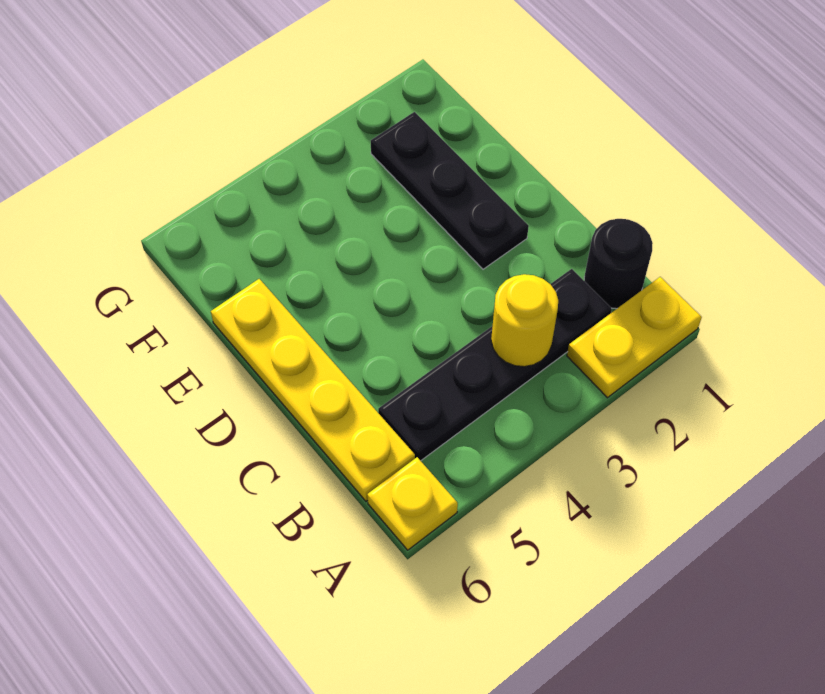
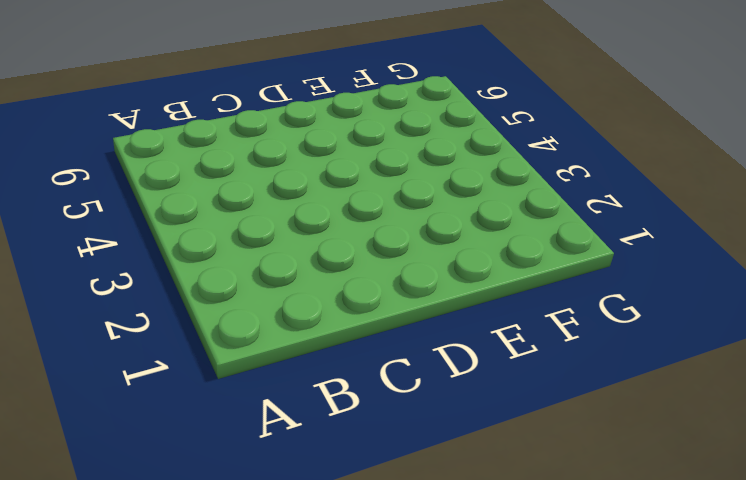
none -> yellow 1x2 plate [567,277,702,398]
none -> yellow 1x1 plate [367,457,458,550]

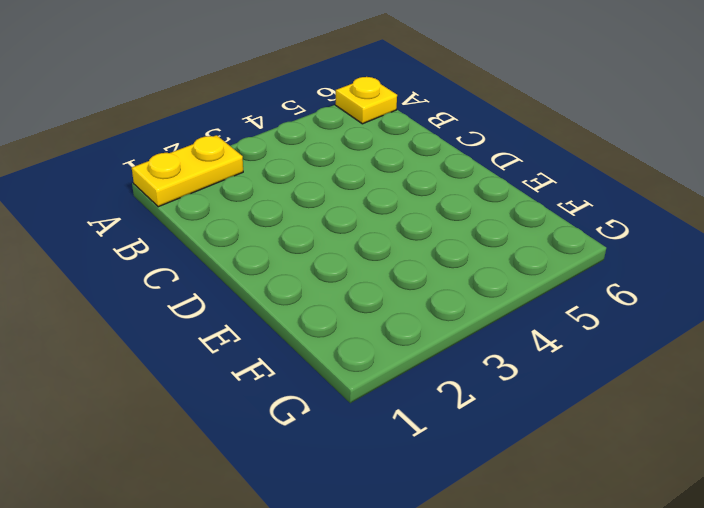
none -> black 1x1 round brick [584,219,653,309]
none -> black 1x4 plate [378,269,612,461]

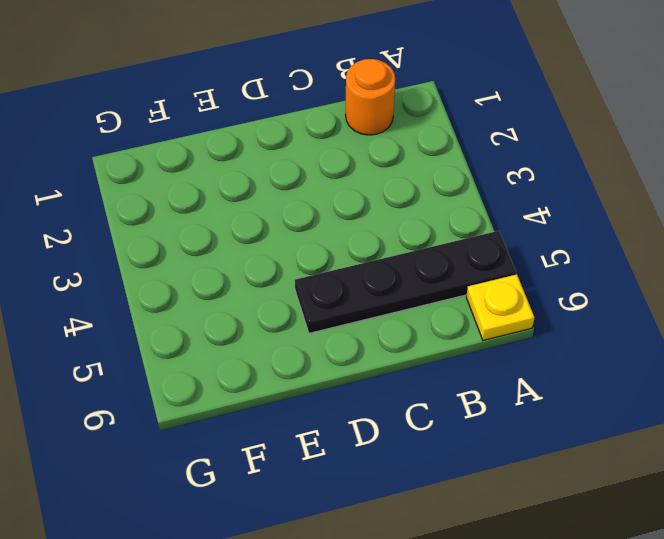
black 1x4 plate [295,231,516,333] -> black 1x4 plate turned to [378,269,612,461]
orange 1x1 round brick [345,59,395,135] -> black 1x1 round brick [584,219,653,309]
none -> yellow 1x2 plate [567,277,702,398]
none -> yellow 1x4 plate [211,279,415,501]

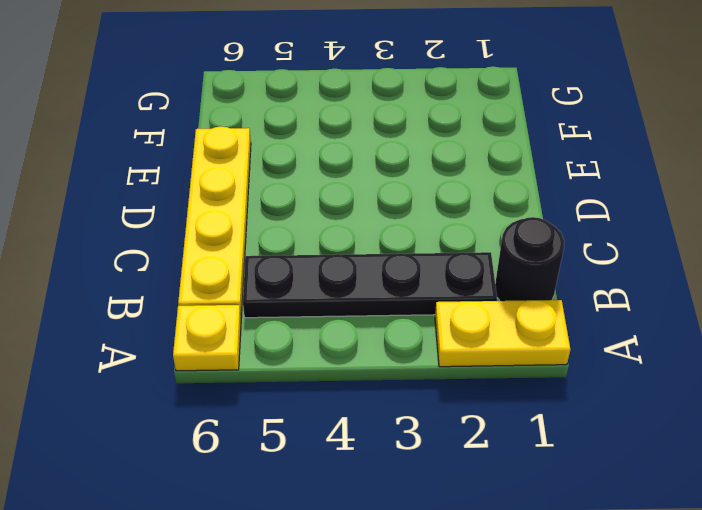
none -> black 1x3 plate [371,112,529,269]
none -> yellow 1x1 round brick [491,274,558,367]

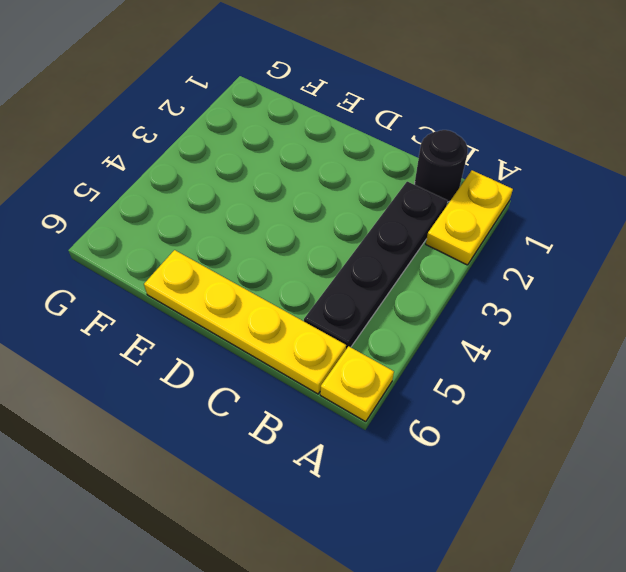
none -> black 1x3 plate [371,112,529,269]
none -> yellow 1x1 round brick [491,274,558,367]

